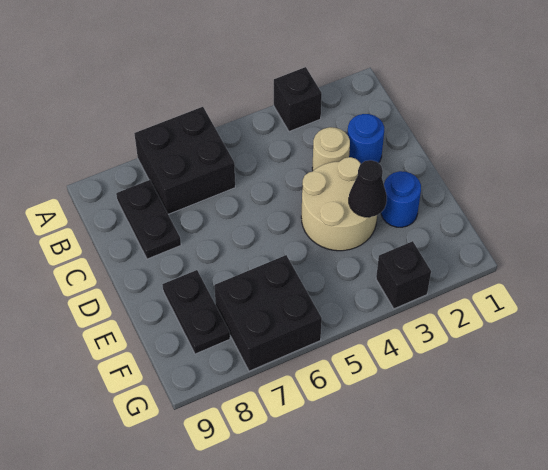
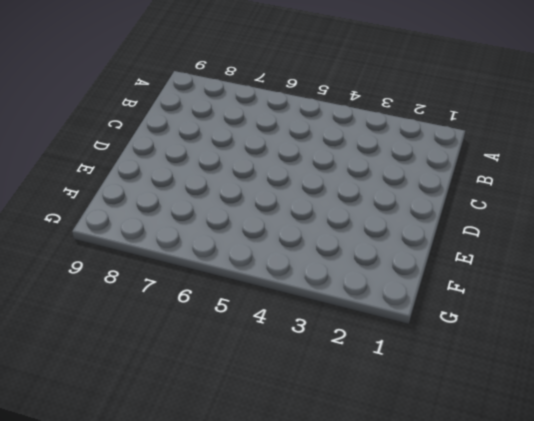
none -> black 1x1 brick [274,67,322,132]
none -> black 2x2 brick [134,107,235,214]

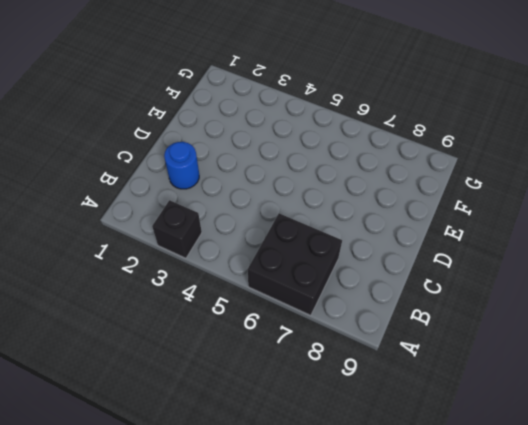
none -> black 1x2 plate [116,180,181,259]
none -> tan 1x1 round brick [312,127,350,170]

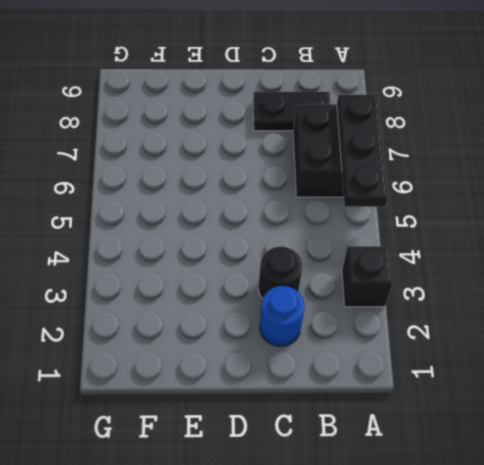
black 1x3 plate [337,95,388,207] -> none
black 1x1 round brick [258,247,303,299] -> tan 1x1 round brick [312,127,350,170]
none -> tan 2x2 round brick [301,157,377,251]
none -> blue 1x1 round brick [381,171,421,227]

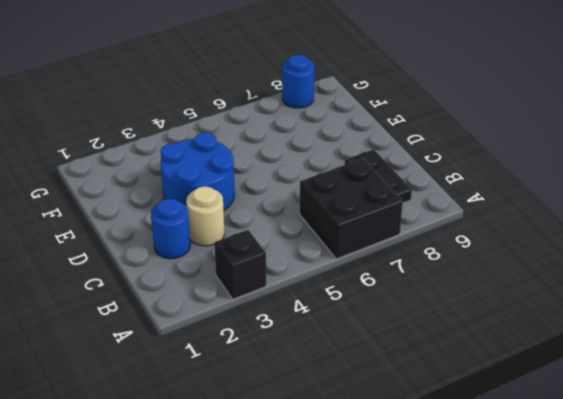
blue 2x2 round brick [161,132,235,211] -> tan 2x2 round brick [301,157,377,251]
blue 1x1 round brick [282,54,314,108] -> blue 1x1 round brick moved to [381,171,421,227]
none -> black 1x2 plate [162,270,230,354]
none -> black 2x2 brick [214,255,322,371]

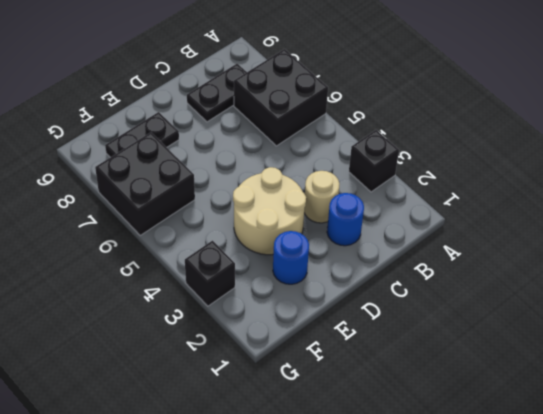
none -> black 1x1 cone [349,160,387,217]

